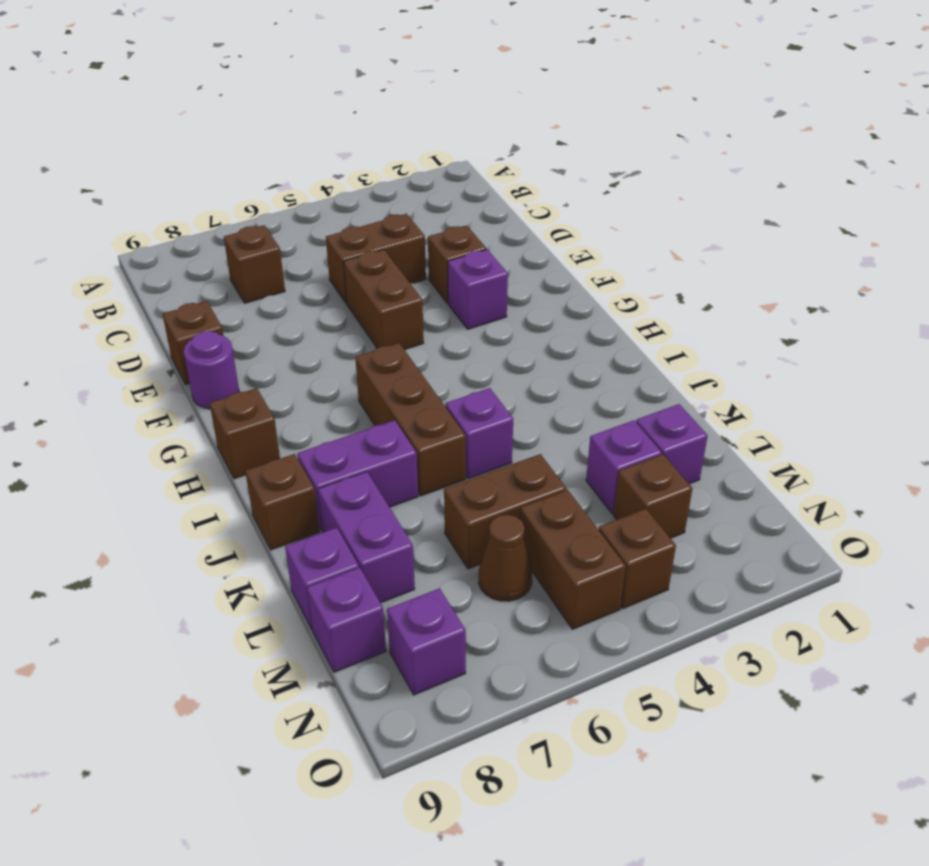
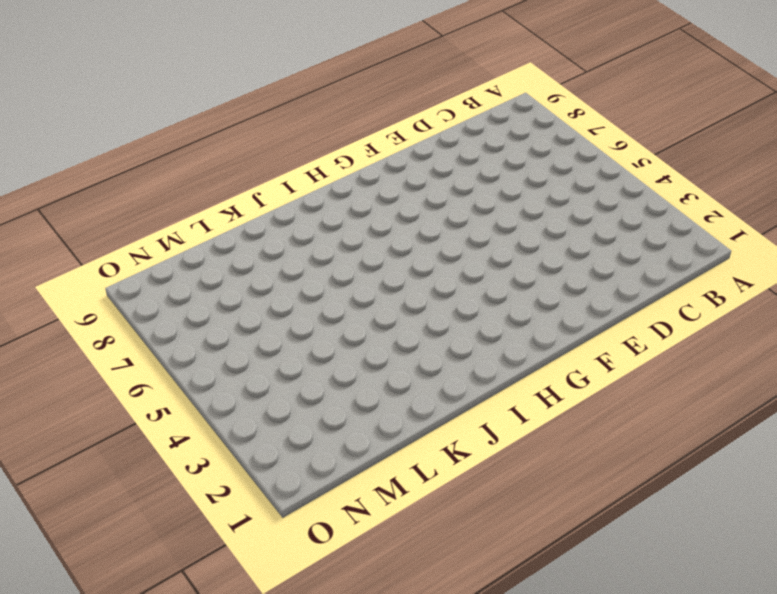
none -> brown 1x1 brick [224,225,285,303]
none -> brown 1x2 brick [326,214,426,303]
none -> brown 1x1 brick [428,225,486,303]

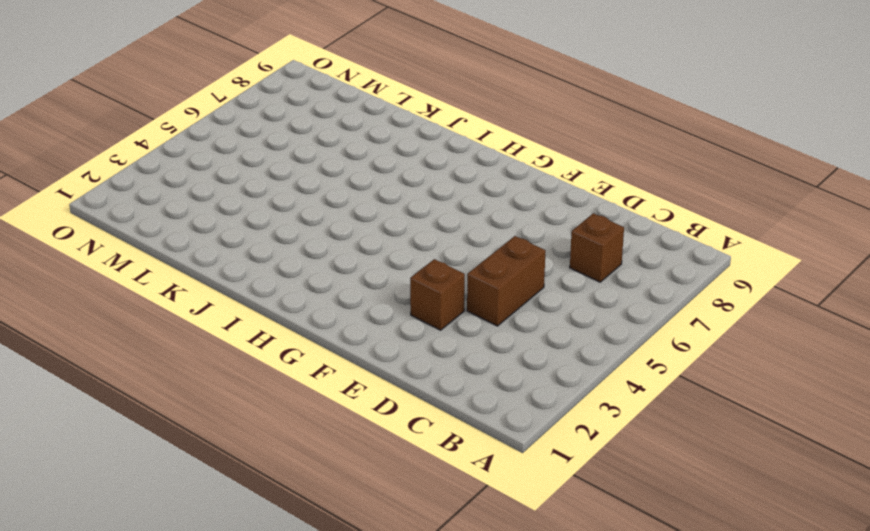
none -> brown 1x2 brick [343,249,424,350]
none -> brown 1x1 brick [163,301,223,385]
none -> purple 1x1 brick [448,249,508,329]

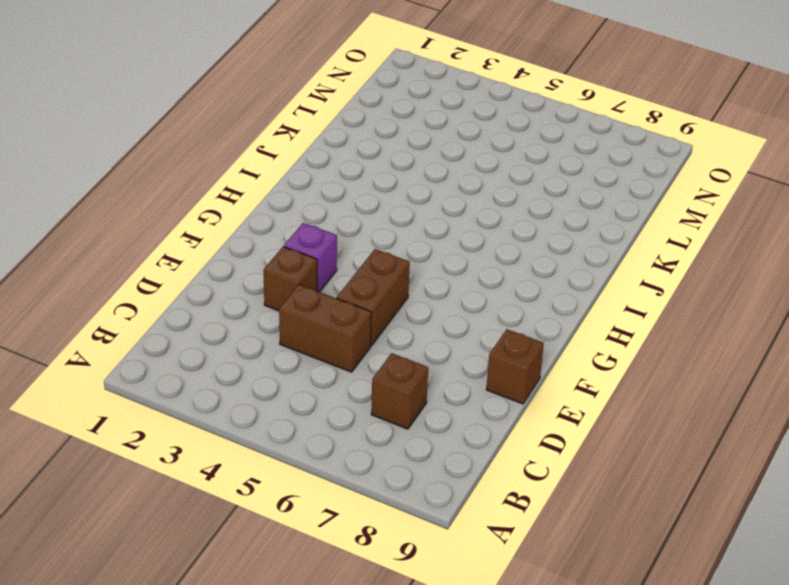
none -> purple 1x1 round brick [184,331,239,409]
none -> brown 1x3 brick [355,343,466,496]
none -> brown 1x1 brick [210,388,280,479]

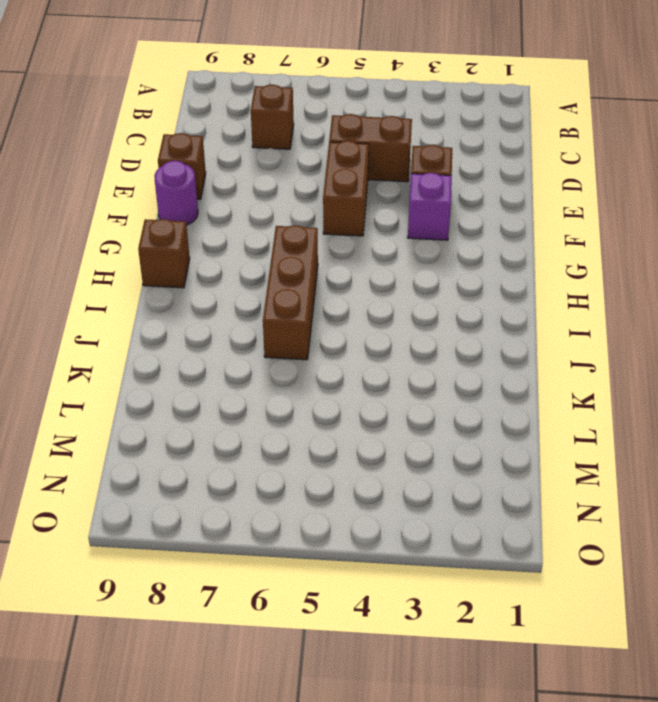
none -> purple 1x1 brick [445,388,513,479]
none -> purple 1x2 brick [297,420,418,531]
none -> brown 1x1 brick [245,454,319,550]

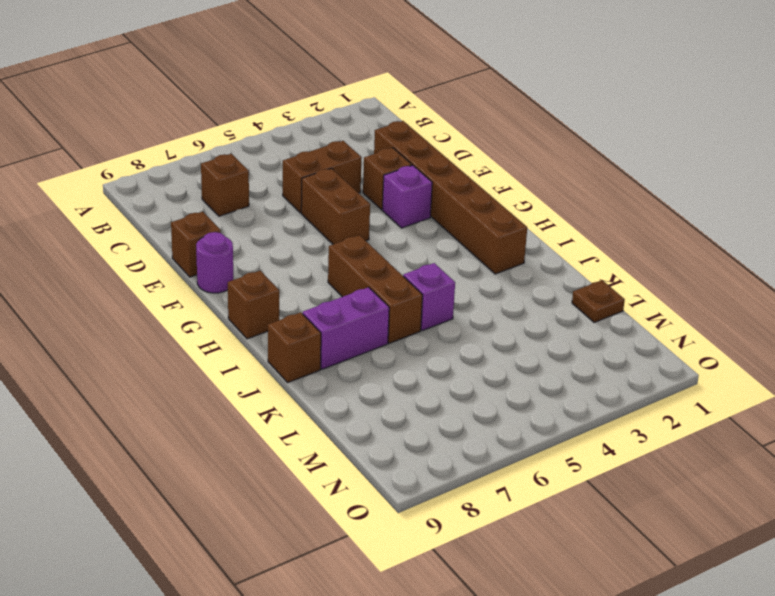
brown 1x6 brick [374,121,527,274] -> none
brown 1x1 plate [572,280,625,322] -> none
none -> purple 1x2 brick [318,472,415,603]
none -> purple 1x1 brick [636,404,708,484]
none -> purple 1x1 brick [586,420,662,513]

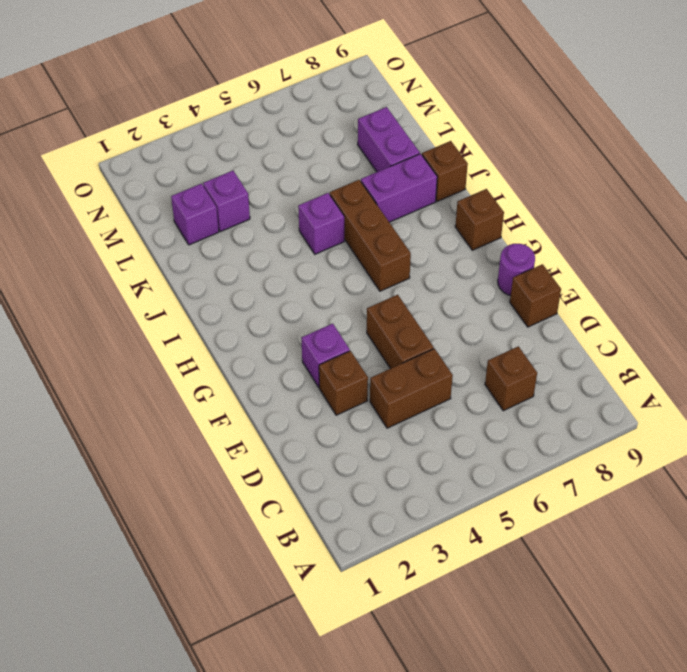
none -> brown 1x2 brick [444,454,566,569]
none -> purple 1x1 brick [285,528,359,629]
none -> brown 1x1 brick [613,454,693,538]

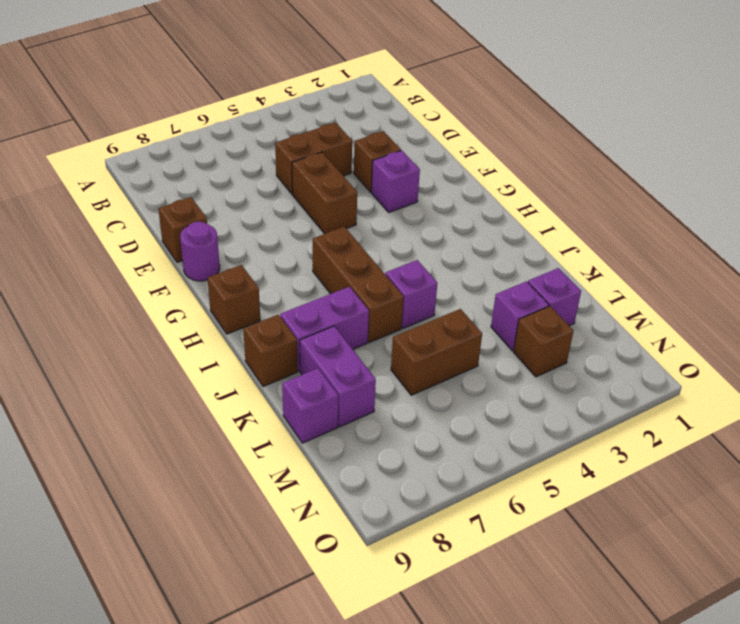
none -> brown 1x1 brick [224,225,285,303]
none -> brown 1x2 brick [520,490,626,629]
none -> brown 1x1 cone [479,515,532,601]

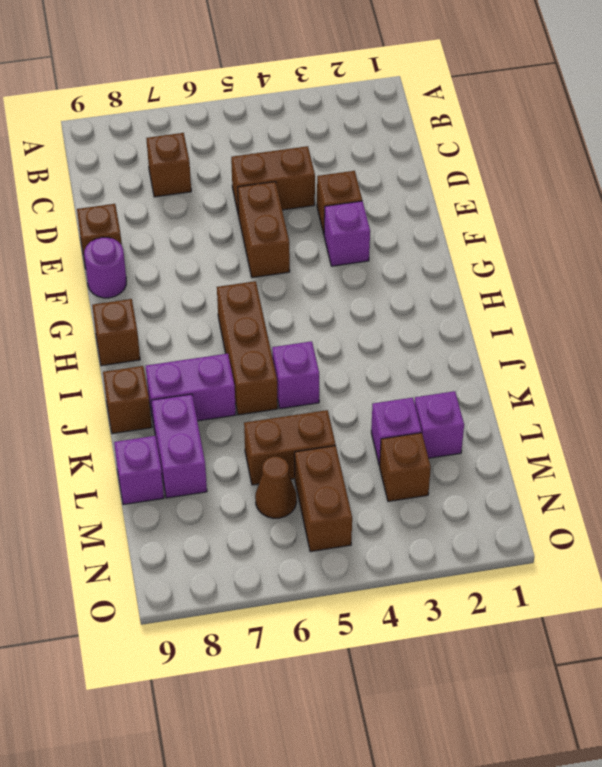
none -> purple 1x1 brick [307,568,386,672]
none -> brown 1x1 brick [599,509,676,609]
none -> purple 1x1 brick [387,588,466,695]

